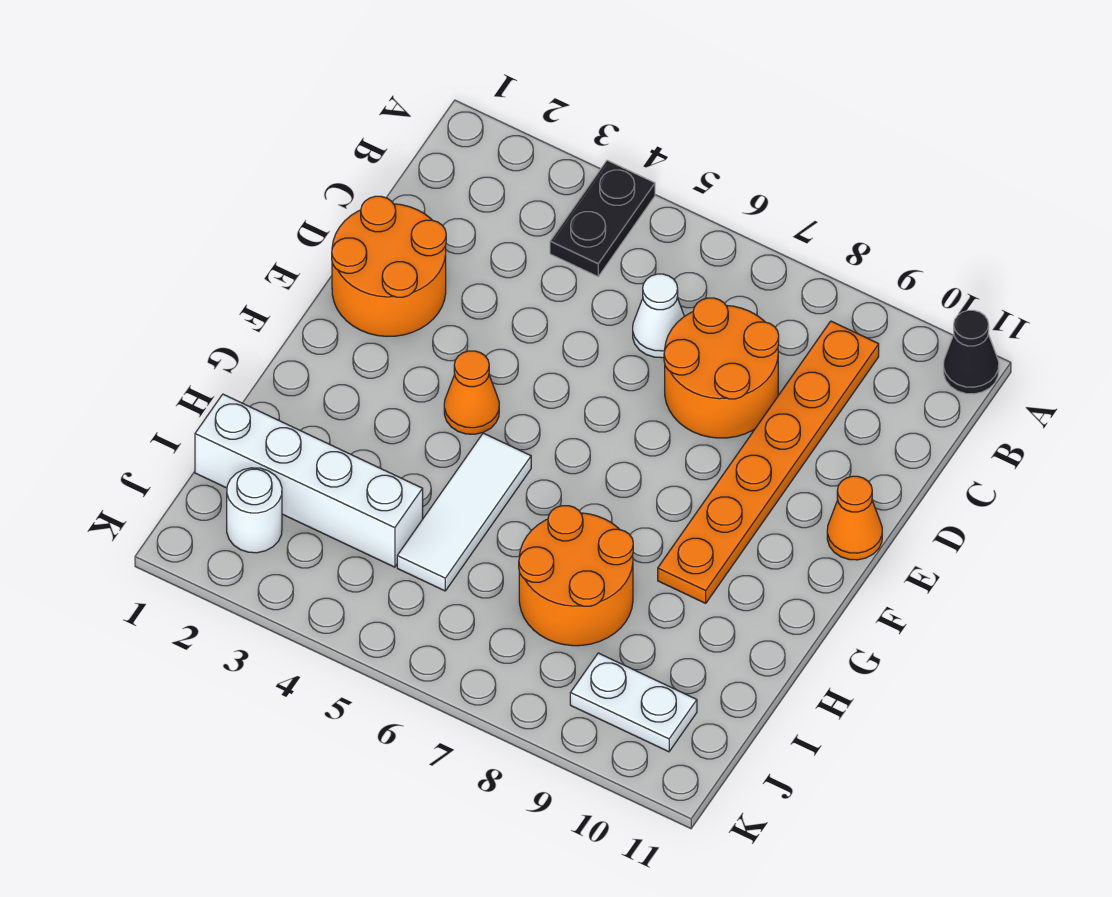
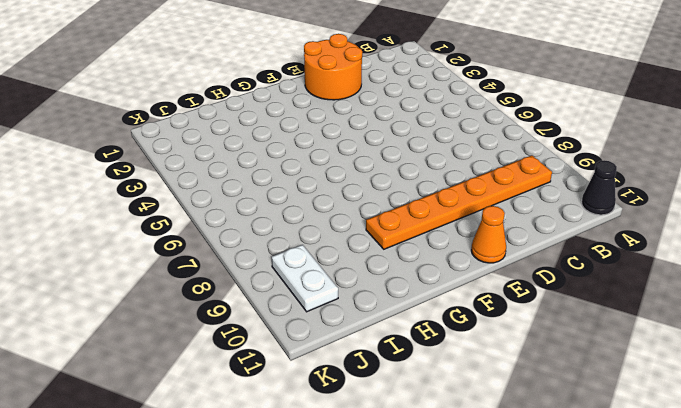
none -> black 1x2 plate [550,160,655,276]
none -> white 1x1 cone [633,274,684,358]
none -> orange 2x2 round brick [664,298,779,438]

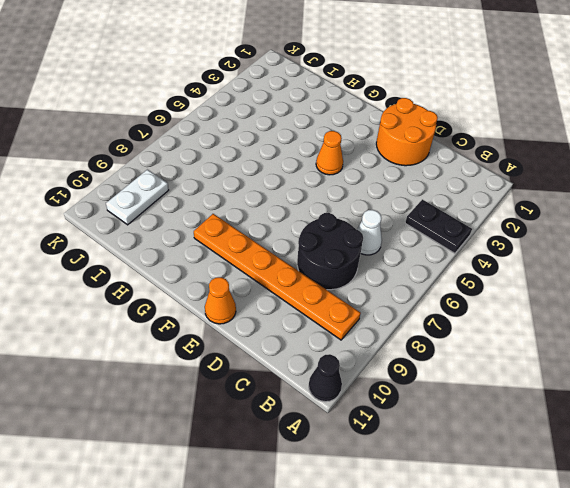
black 2x2 round brick [297,213,363,290] -> orange 2x2 round brick [664,298,779,438]
none -> white 1x3 tile [397,433,531,591]
none -> orange 2x2 round brick [519,506,633,646]
none -> white 1x4 brick [195,394,423,567]

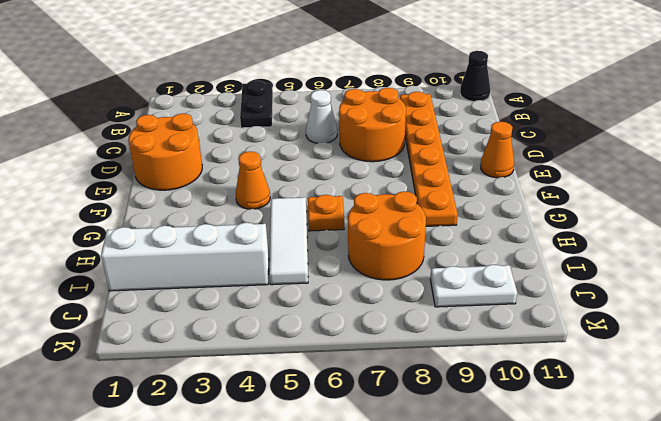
orange 1x1 plate [308,195,344,231] -> none
none -> white 1x1 round brick [227,468,282,553]

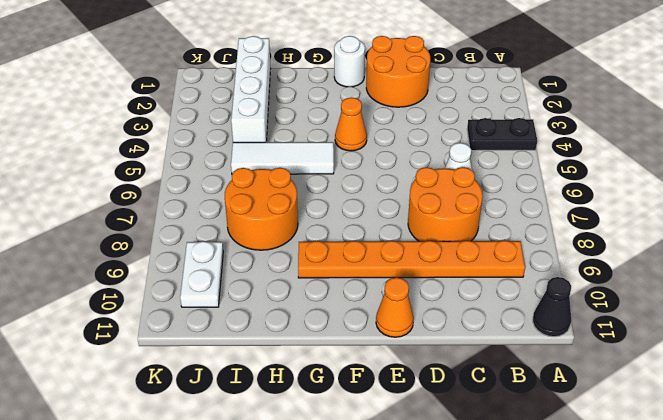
white 1x1 round brick [334,36,365,87] -> white 1x1 round brick moved to [227,468,282,553]

